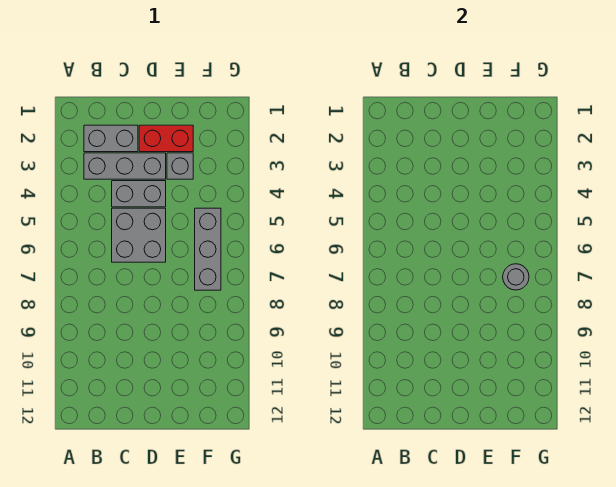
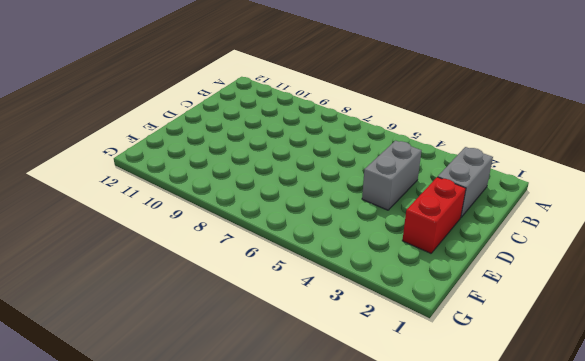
none -> grey 1x3 brick [84,153,166,179]
none -> grey 2x2 brick [112,208,166,262]

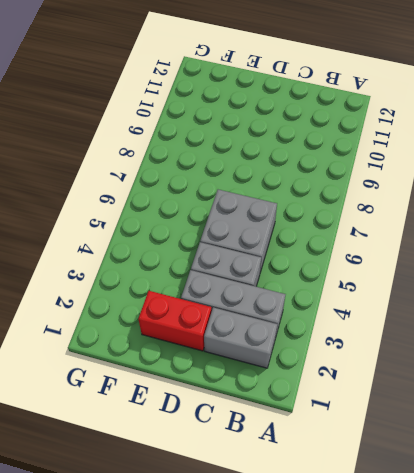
none -> grey 1x1 brick [167,153,193,179]
none -> grey 1x3 brick [195,208,221,290]

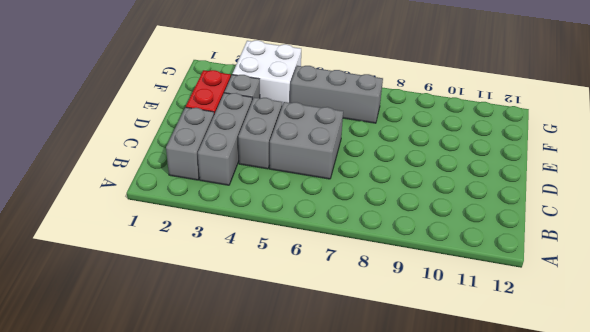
white 2x2 brick [232,40,301,105] -> none
none -> grey 1x1 round brick [503,264,529,290]

